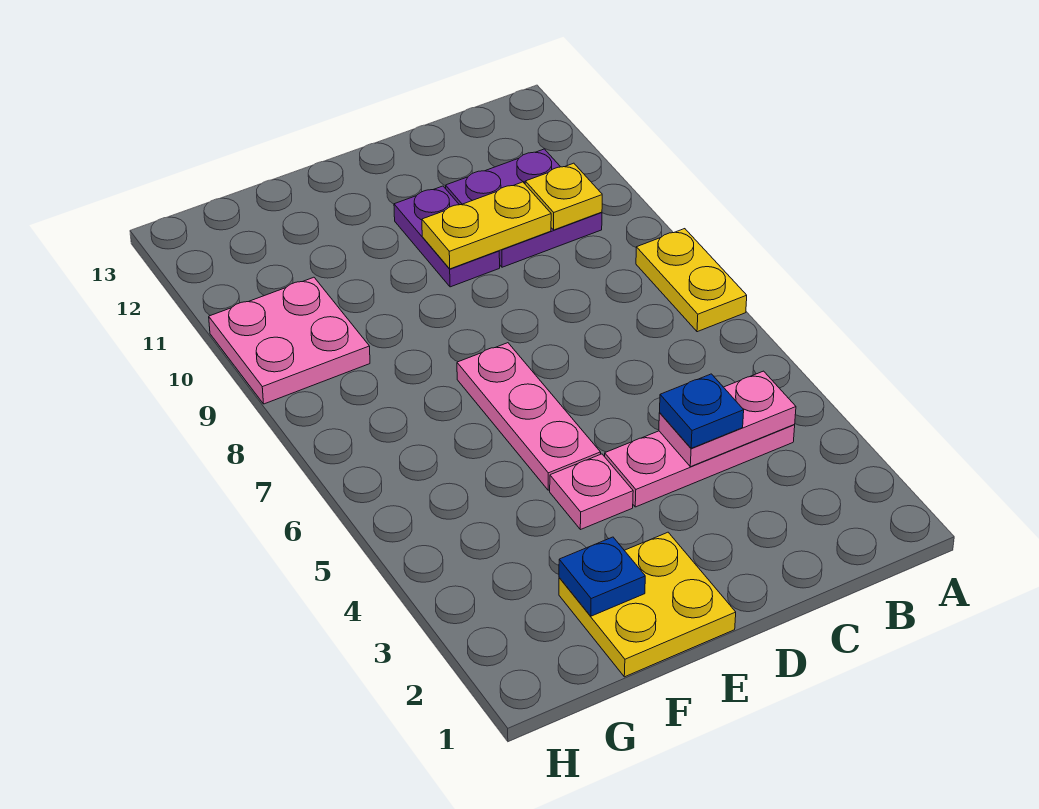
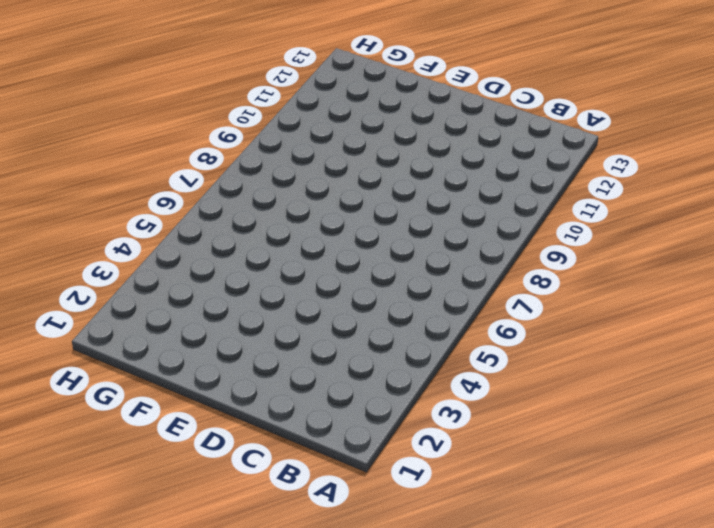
none -> yellow 1x2 plate [636,229,747,332]
none -> pink 1x3 plate [605,425,795,507]
none -> purple 2x2 plate [446,149,602,267]

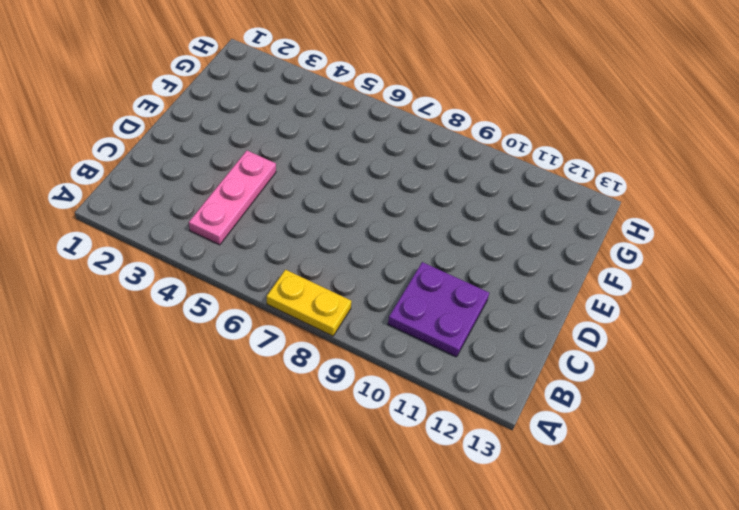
none -> purple 1x2 plate [394,186,500,287]
none -> yellow 2x2 plate [559,532,736,677]
none -> pink 1x1 plate [550,454,633,530]

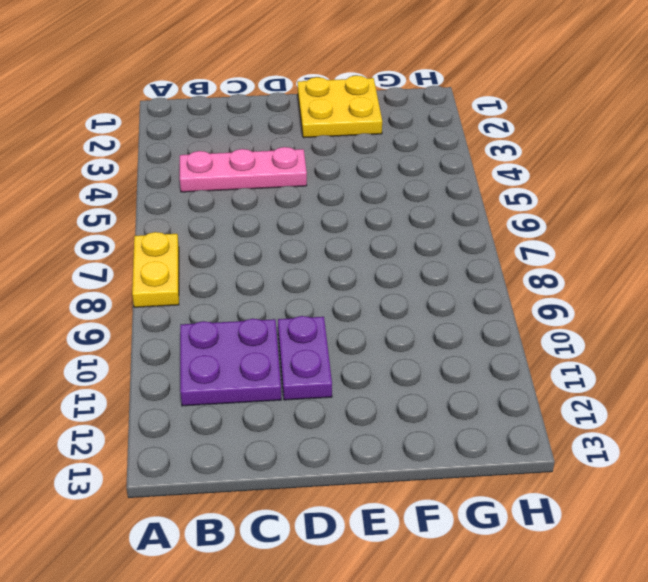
none -> pink 1x1 plate [550,454,633,530]
none -> pink 1x3 plate [457,343,601,490]
none -> pink 2x2 plate [209,277,370,404]

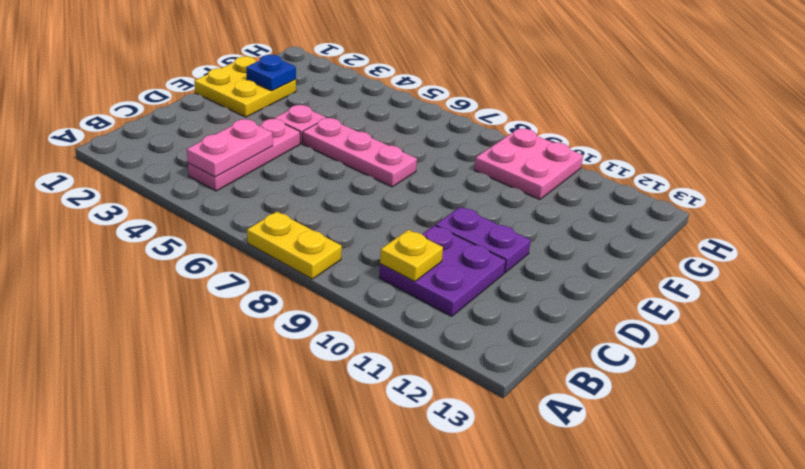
none -> yellow 1x2 plate [422,182,551,269]
none -> blue 1x1 plate [660,374,744,448]

